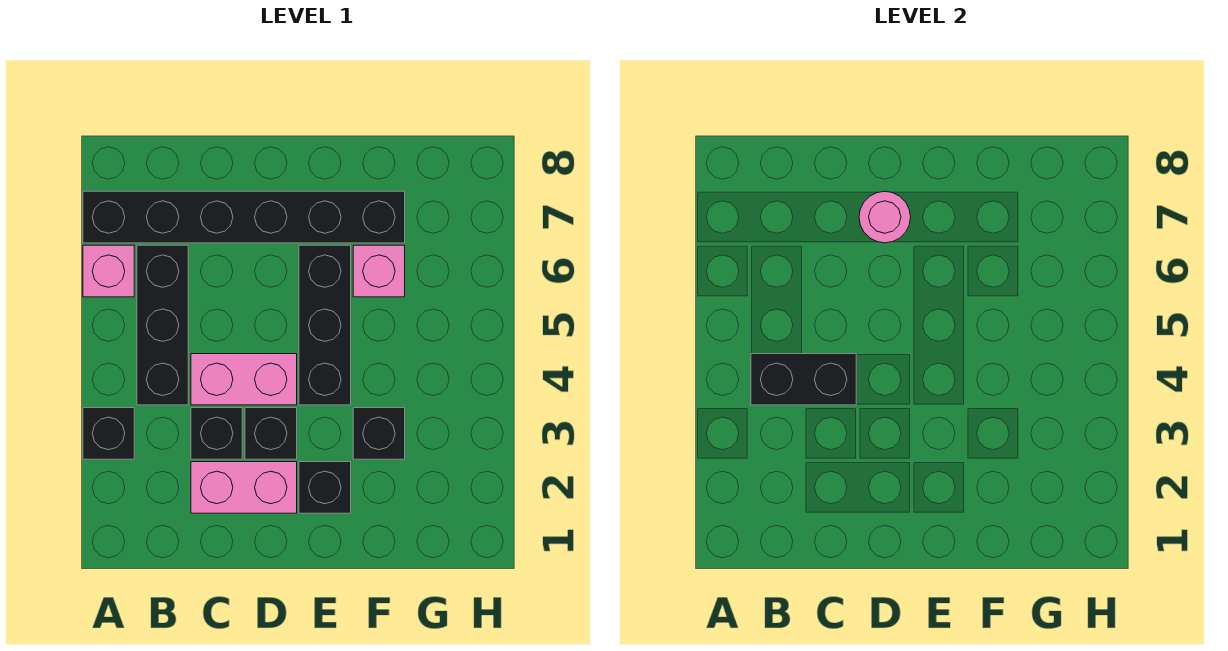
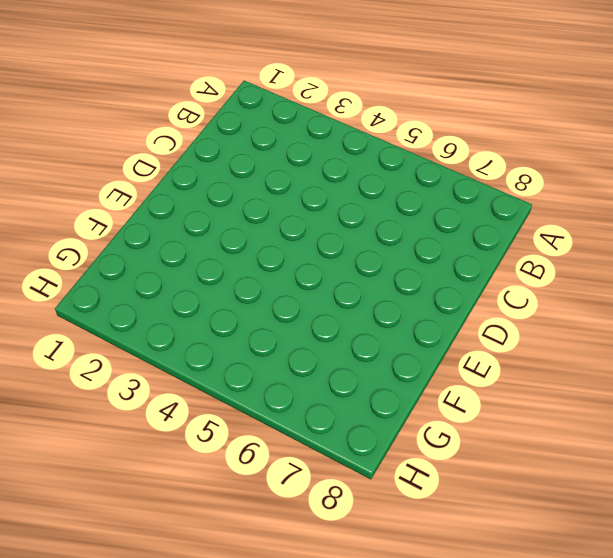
none -> black 1x1 brick [83,408,134,459]
none -> pink 1x1 brick [83,245,134,297]
none -> black 1x6 brick [83,191,405,243]

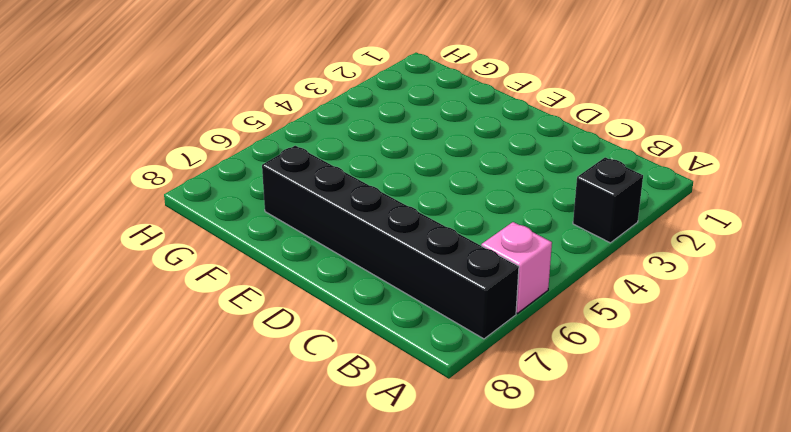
none -> black 1x3 brick [137,245,188,405]
none -> pink 1x2 brick [191,462,297,513]
none -> black 1x1 brick [191,408,242,459]

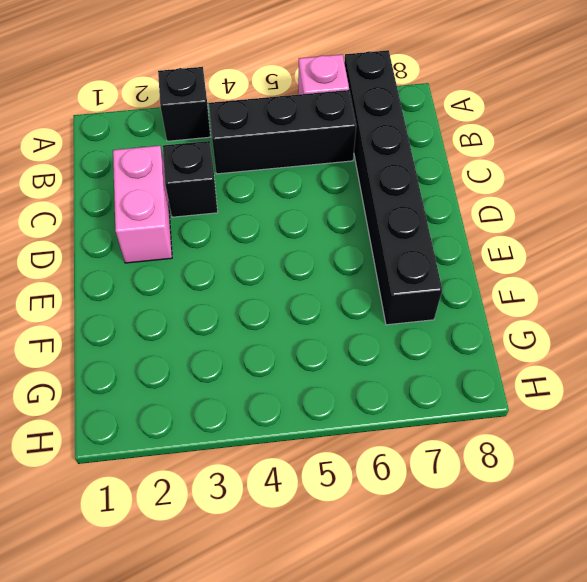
none -> pink 1x2 brick [191,354,297,405]
none -> black 1x1 brick [245,408,297,459]
none -> black 1x1 brick [299,462,351,513]

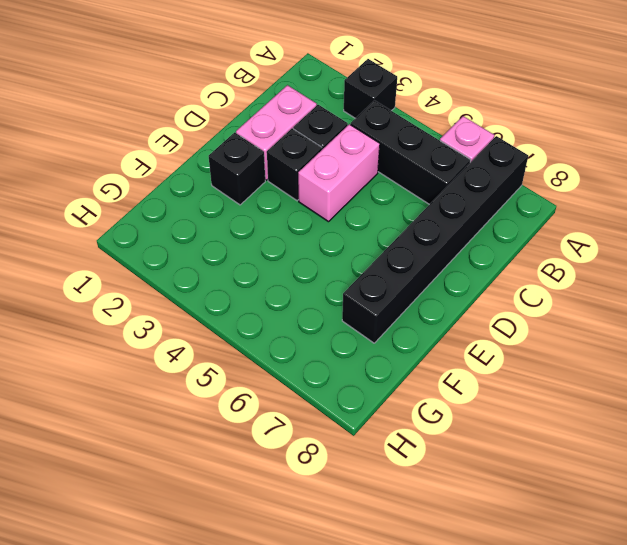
none -> black 1x3 brick [299,245,351,405]
none -> black 1x1 brick [353,408,405,459]
none -> pink 1x1 brick [353,245,405,297]

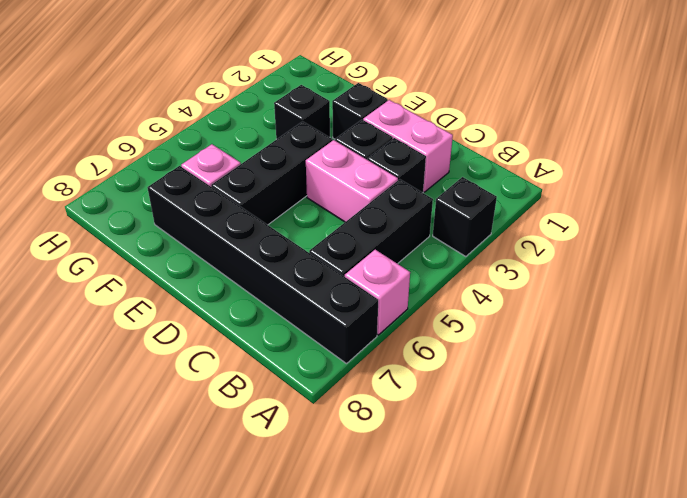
none -> black 1x2 brick [751,354,856,405]
none -> pink 1x1 round brick [859,191,911,243]

